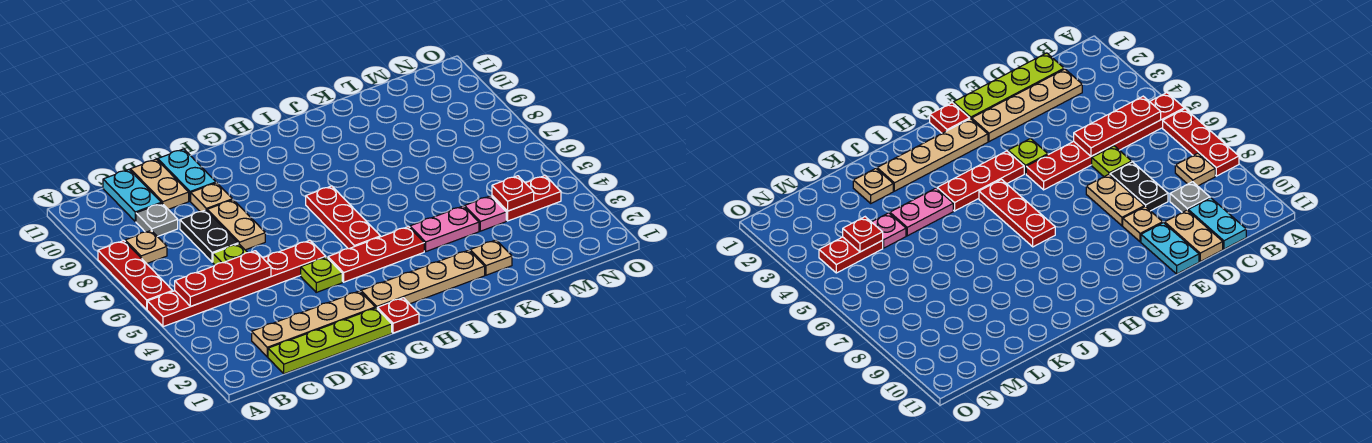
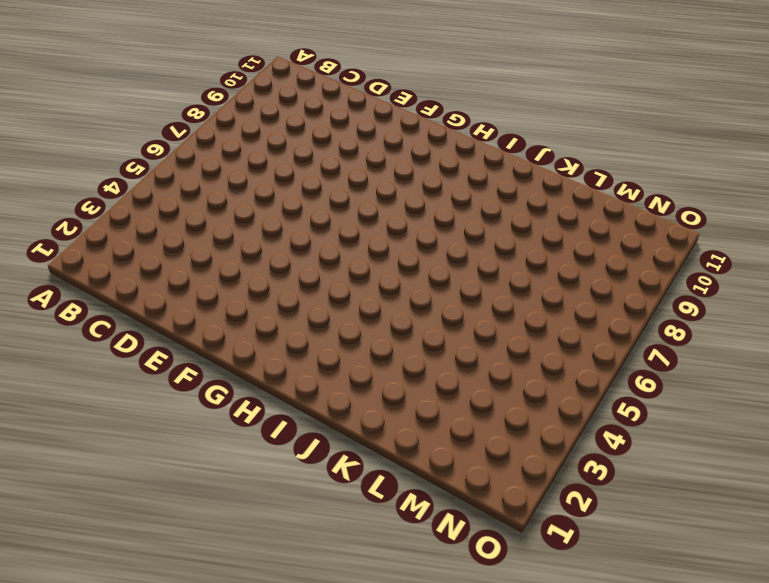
none -> red 1x6 plate [147,240,326,327]
none -> red 1x3 plate [98,241,173,309]
none -> tan 1x1 plate [125,230,167,264]

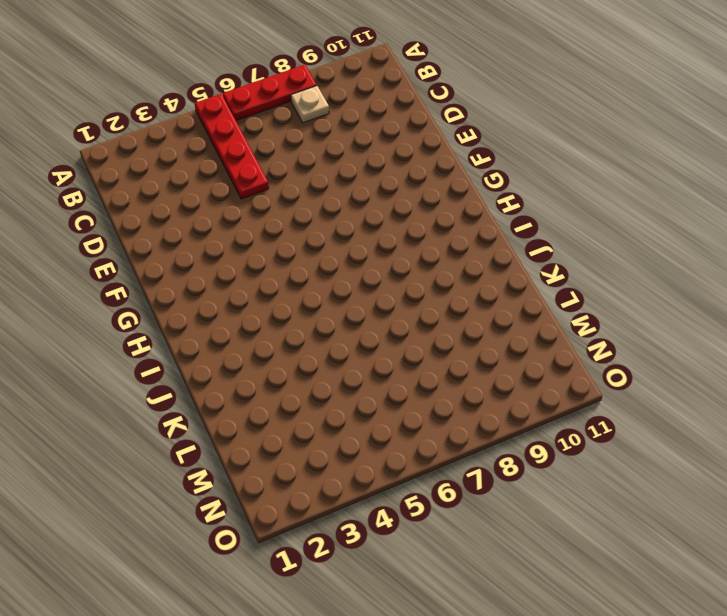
red 1x4 plate [195,94,269,199] -> red 1x6 plate [147,240,326,327]
none -> lime 1x4 plate [268,308,392,374]
none -> tan 1x4 plate [252,291,375,357]
none -> grey 1x1 plate [136,203,178,237]

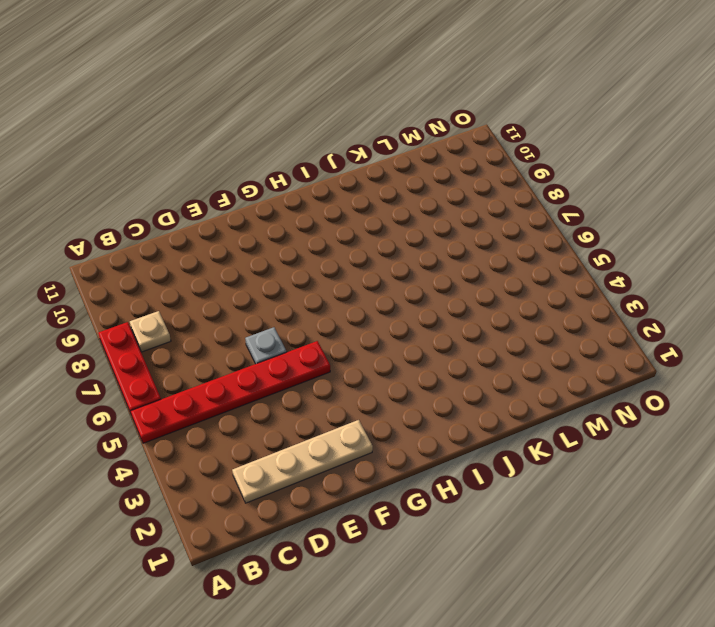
grey 1x1 plate [245,327,287,364] -> grey 1x1 plate moved to [136,203,178,237]
none -> lime 1x4 plate [268,308,392,374]
none -> cyan 1x2 plate [103,170,161,222]
none -> lime 1x1 plate [213,244,248,265]

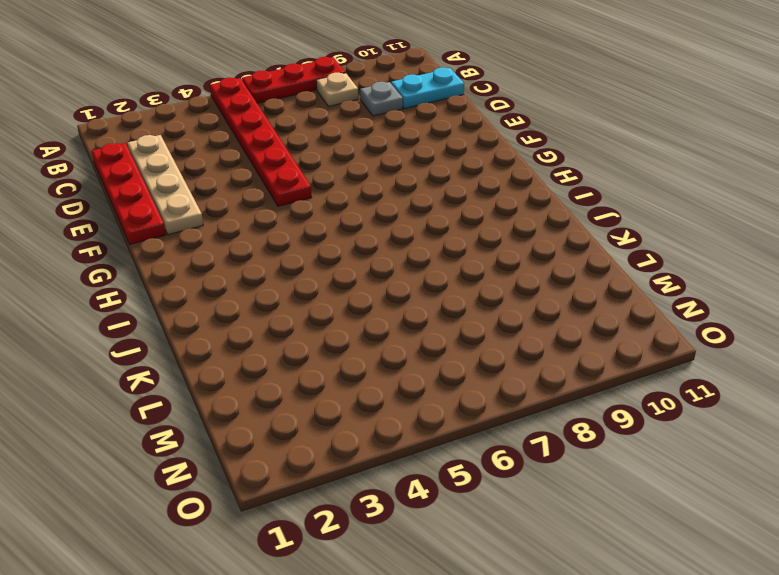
red 1x4 plate [92,143,166,244] -> lime 1x4 plate [268,308,392,374]
none -> lime 1x1 plate [213,244,248,265]
none -> black 1x2 plate [180,210,238,262]
none -> tan 1x2 plate [130,159,189,209]

